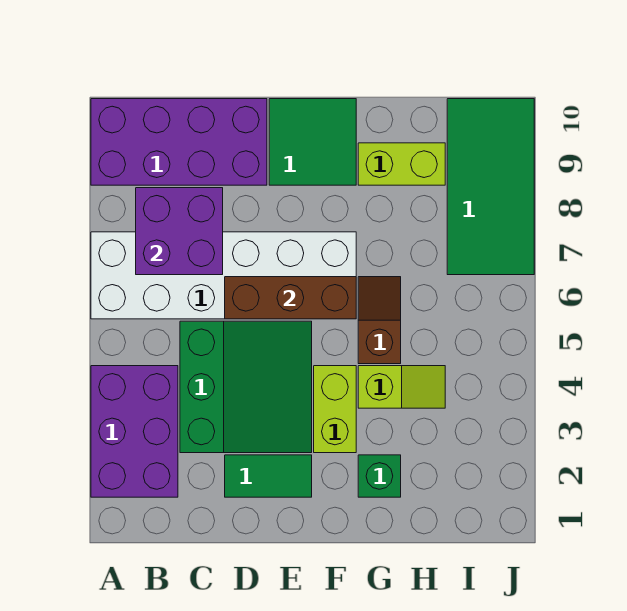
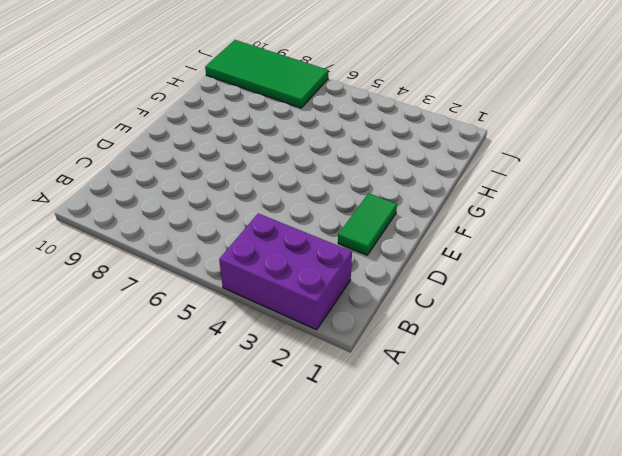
none -> white 2x6 brick [91,232,356,319]
none -> purple 2x4 brick [91,99,267,185]
none -> green 3x3 slope [180,321,312,453]

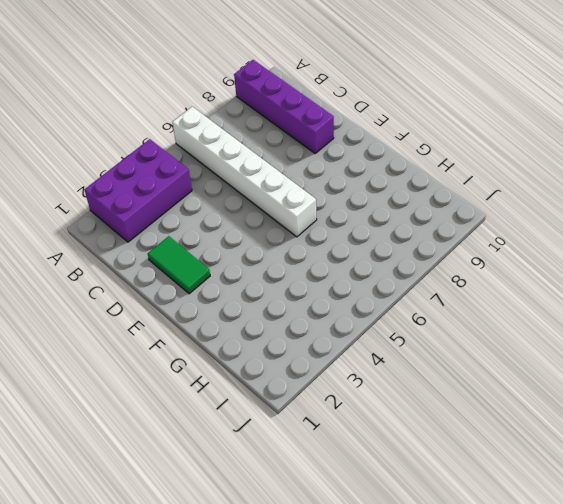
white 1x6 brick [172,107,317,237] -> white 2x6 brick [91,232,356,319]
purple 1x4 brick [234,60,334,153] -> purple 2x4 brick [91,99,267,185]
none -> green 3x3 slope [180,321,312,453]
none -> green 2x2 tile [269,99,356,185]
none -> lime 1x2 brick [314,366,356,453]

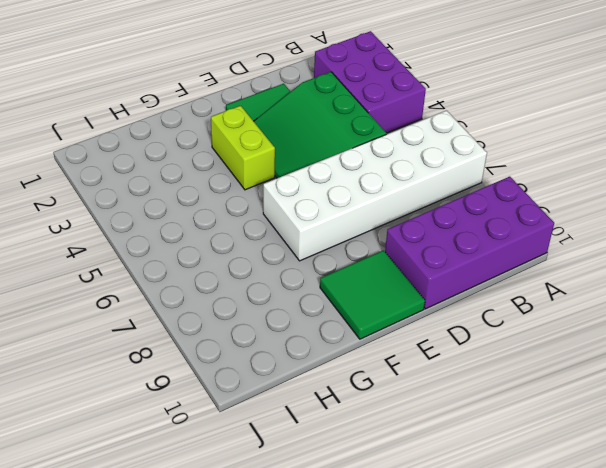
none -> green 1x1 brick [358,455,401,497]
none -> lime 1x2 slope [358,366,445,408]
none -> brown 1x2 slope [358,277,401,364]

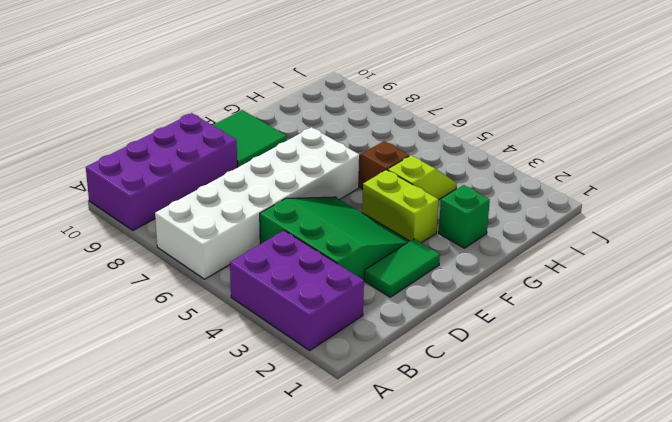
none -> lime 1x2 brick [358,143,445,185]
none -> green 2x4 tile [447,99,534,275]
none -> purple 2x2 brick [136,188,223,275]

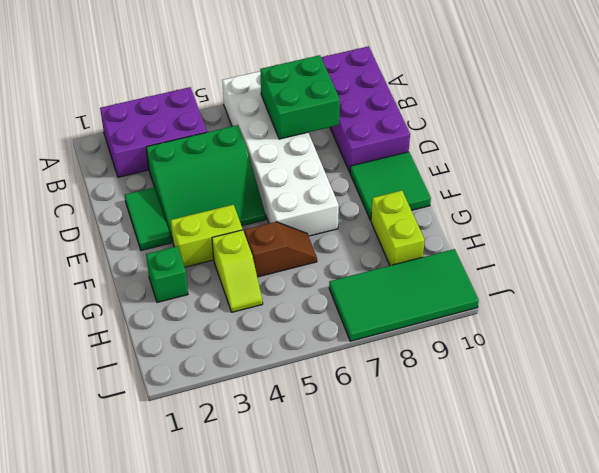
green 2x2 brick [260,55,340,139] -> purple 2x2 brick [136,188,223,275]
none -> brown 1x3 brick [225,277,356,319]

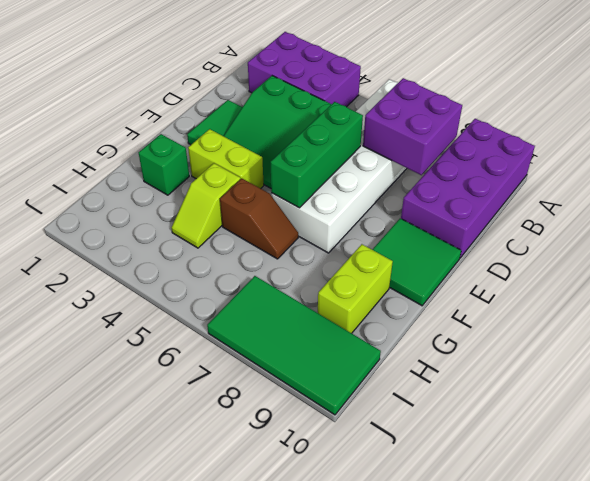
green 1x3 brick [271,102,363,208] -> brown 1x3 brick [225,277,356,319]

